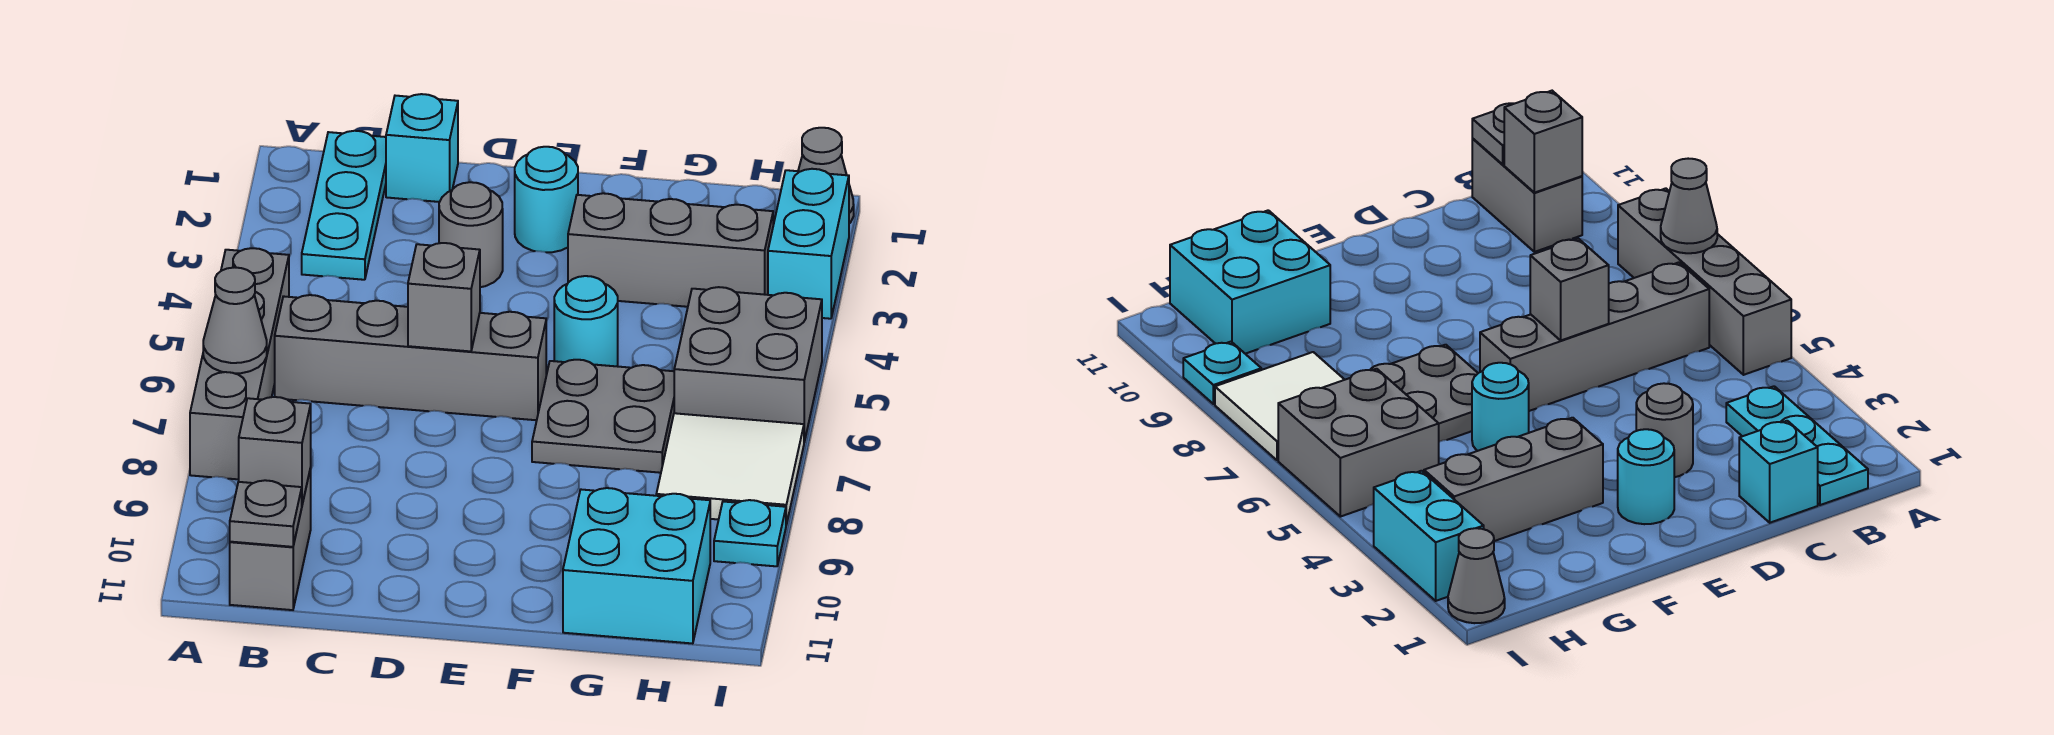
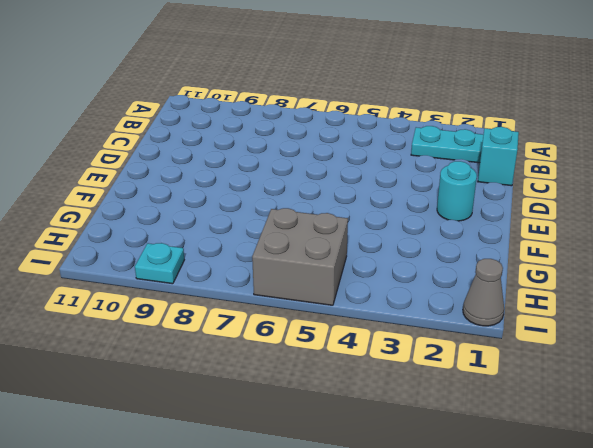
none -> grey 1x4 brick [190,248,289,479]
none -> grey 1x4 brick [275,295,546,420]
none -> grey 1x2 brick [230,468,311,610]

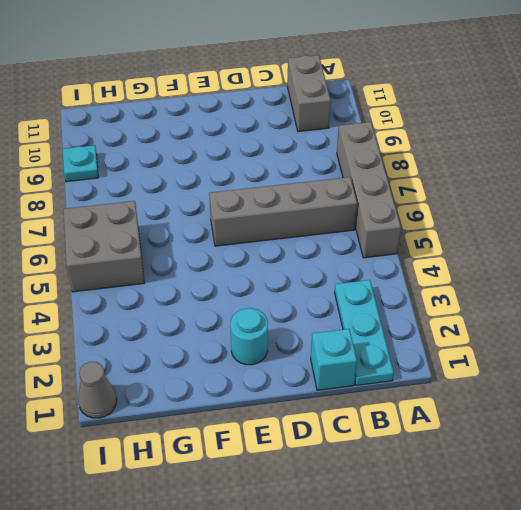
none -> grey 1x1 round brick [439,182,503,287]
none -> grey 1x3 brick [568,193,773,307]
none -> cyan 1x1 round brick [554,276,618,366]

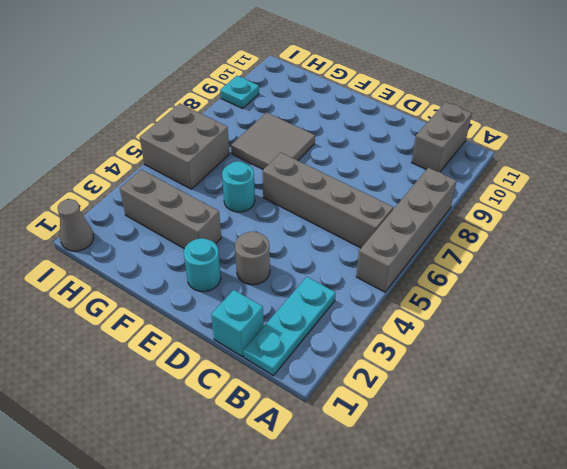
grey 2x2 tile [231,112,315,169] -> grey 2x2 plate [532,360,674,473]
none -> cyan 2x2 brick [563,488,710,644]
none -> white 2x2 tile [656,413,804,525]
none -> cyan 1x2 brick [768,169,849,319]

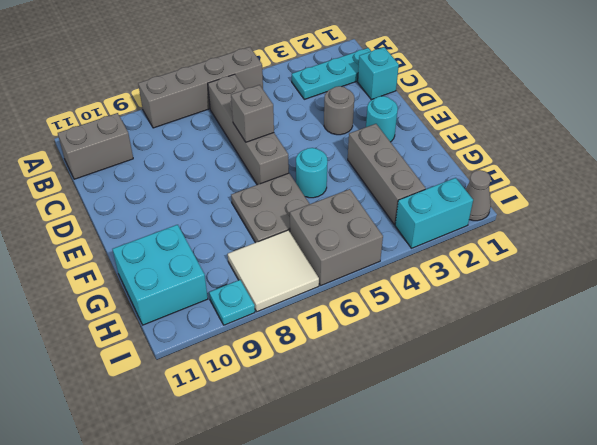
none -> grey 1x1 cone [203,267,267,373]
none -> grey 1x1 brick [239,397,311,504]
none -> grey 1x1 plate [230,480,302,547]

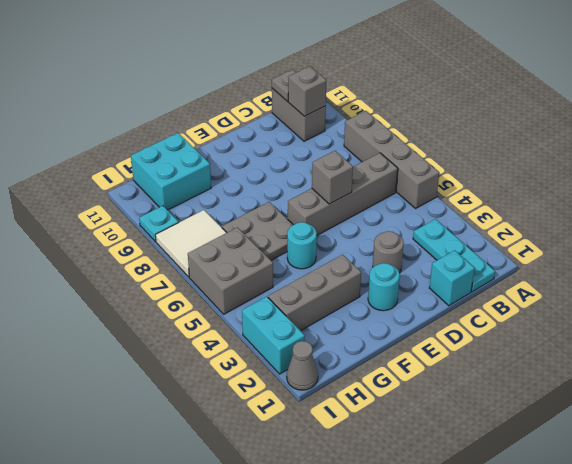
none -> grey 1x1 cone [203,267,267,373]

